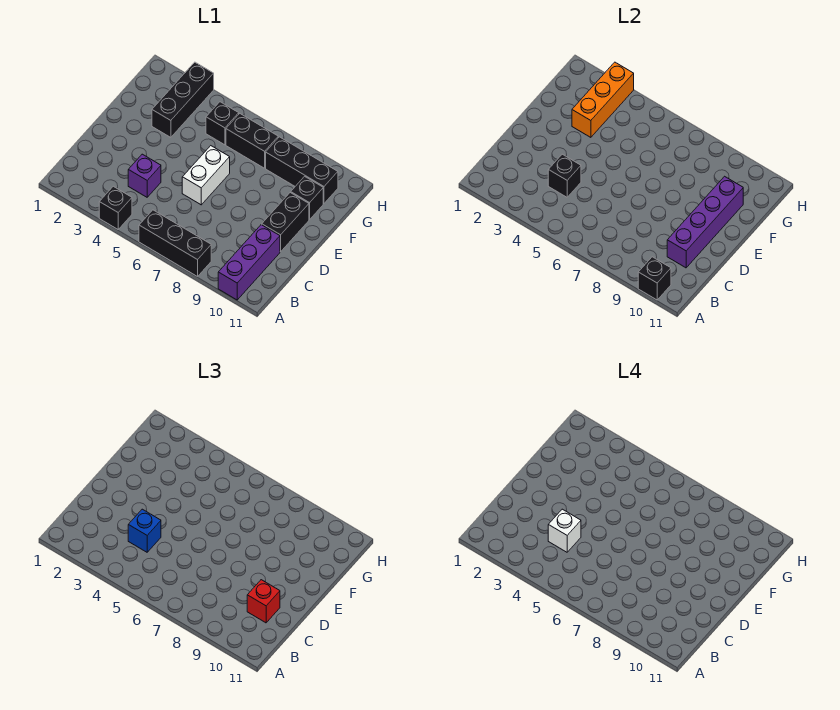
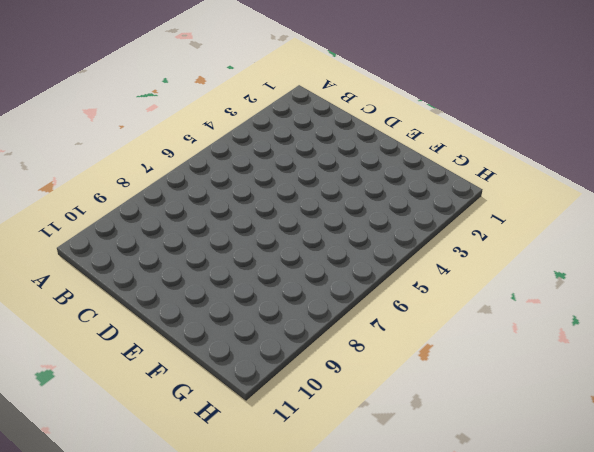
none -> black 1x1 brick [99,186,132,229]
none -> black 1x3 brick [139,210,211,276]
none -> purple 1x3 brick [218,225,280,300]

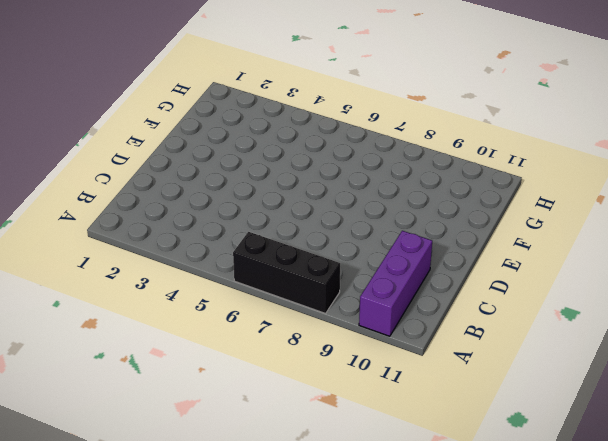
none -> black 1x1 brick [99,186,132,229]
none -> purple 1x1 brick [128,154,161,197]
none -> white 1x2 brick [182,146,230,205]

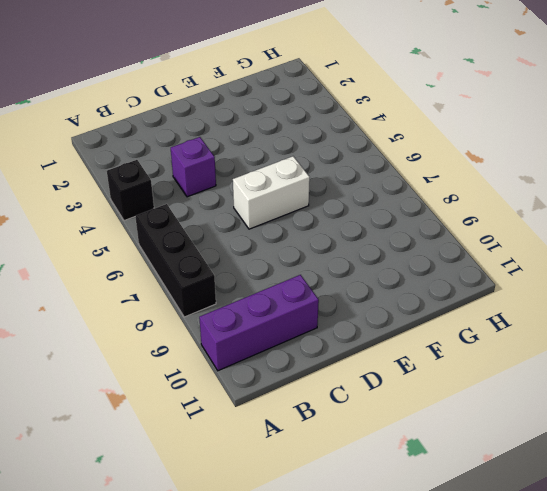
none -> black 1x2 brick [262,192,309,252]
none -> black 1x3 brick [152,62,214,137]
none -> black 1x1 brick [291,176,323,220]

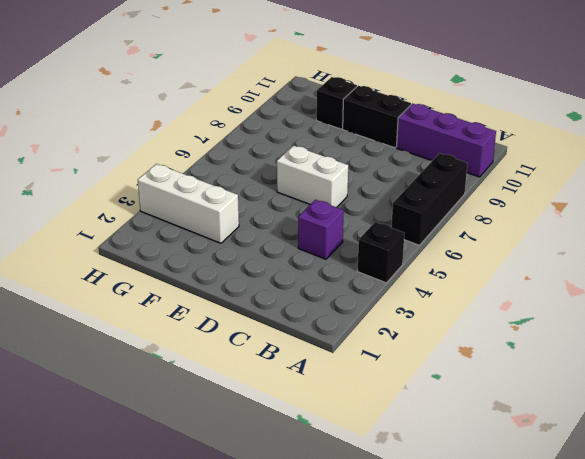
white 1x3 brick [138,164,239,243] -> black 1x3 brick [152,62,214,137]
none -> black 1x1 brick [206,102,239,145]
none -> black 1x2 brick [226,114,278,168]
none -> black 1x3 brick [266,137,338,203]

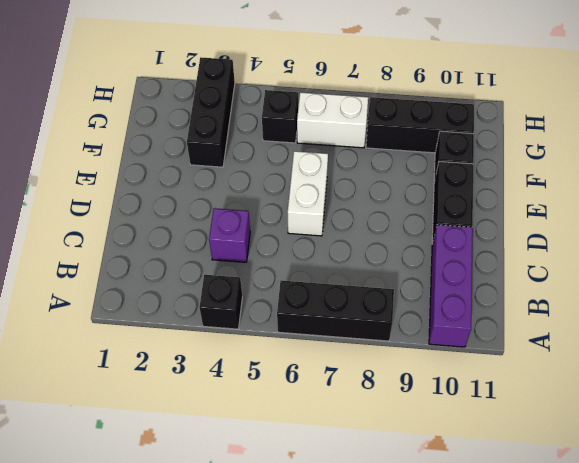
white 1x2 brick [297,92,368,148] -> black 1x2 brick [226,114,278,168]
none -> black 1x1 brick [638,257,671,300]
none -> black 1x1 brick [548,154,581,197]
none -> purple 1x4 brick [667,176,743,268]

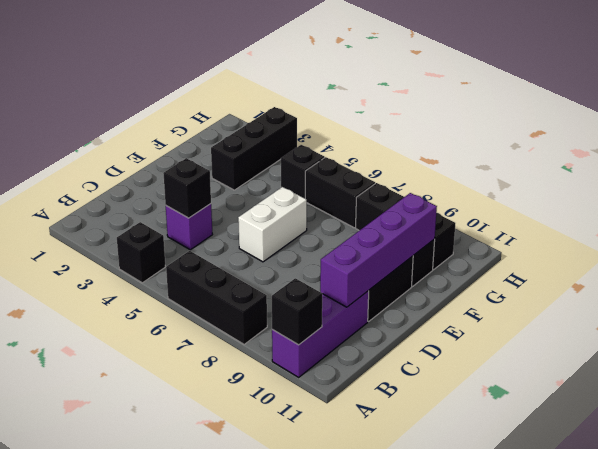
none -> orange 1x3 brick [572,62,634,137]
none -> blue 1x1 brick [128,509,161,552]
none -> red 1x1 brick [247,580,280,623]

